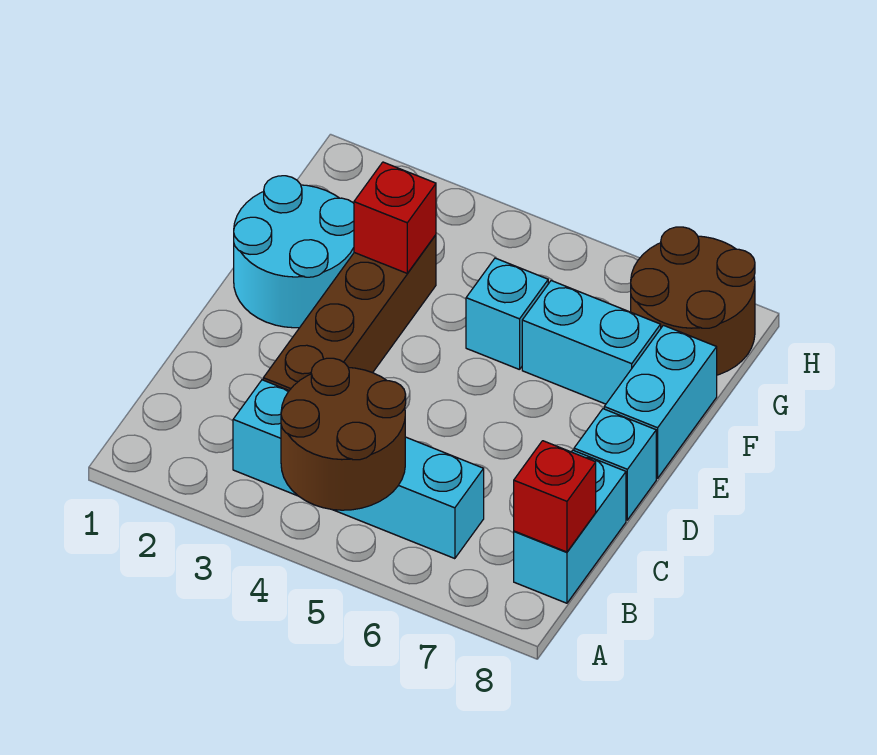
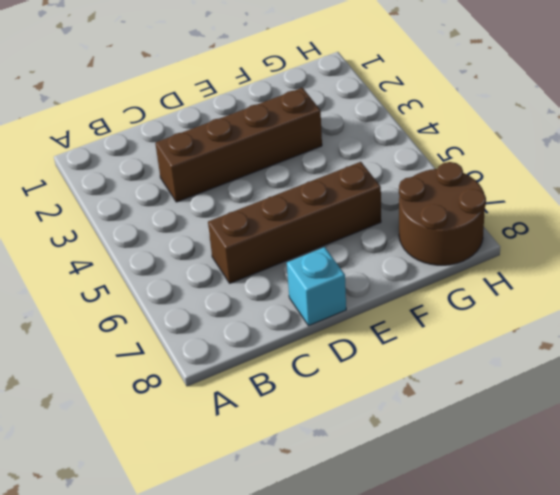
brown 1x4 brick [208,162,381,283] -> cyan 1x2 brick [522,281,661,404]
none -> cyan 1x4 brick [233,380,484,559]
none -> cyan 1x2 brick [514,450,626,603]
none -> cyan 2x2 round brick [234,176,354,328]

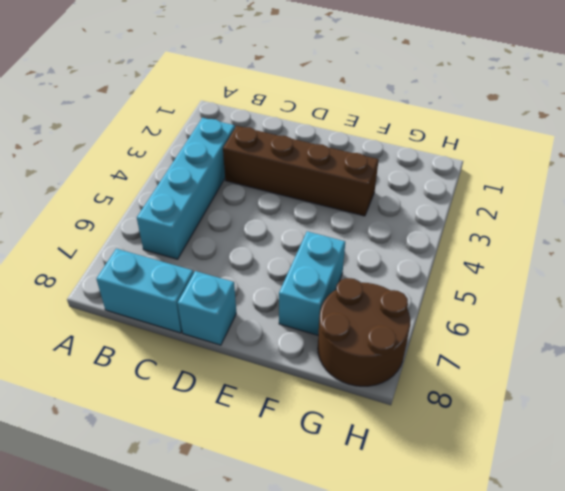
none -> cyan 2x2 round brick [234,176,354,328]
none -> cyan 1x2 brick [604,325,717,478]
none -> cyan 1x1 brick [466,258,548,370]

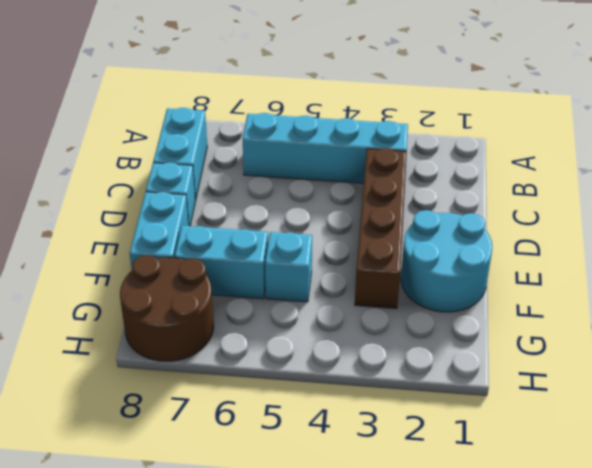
none -> brown 2x2 round brick [281,358,406,510]
none -> red 1x1 brick [514,441,596,552]
none -> red 1x1 brick [354,162,436,273]

